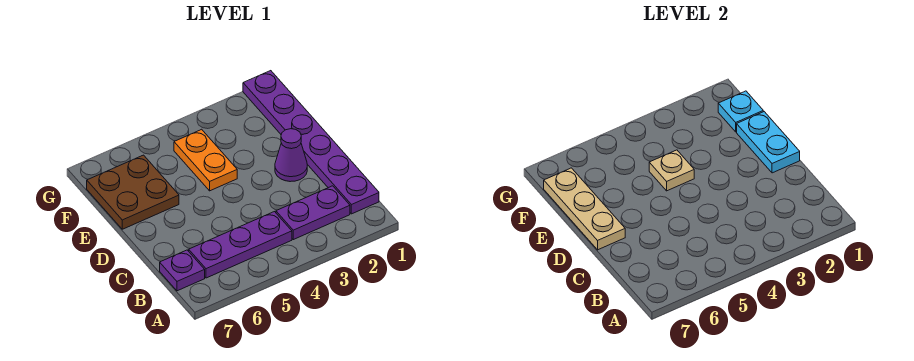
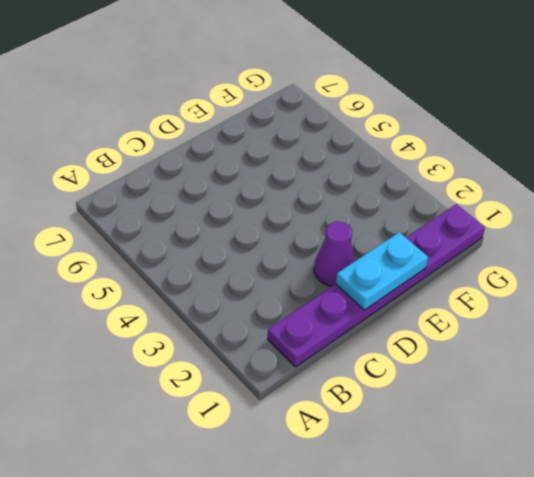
none -> purple 1x2 plate [276,186,350,240]
none -> purple 1x3 plate [189,212,292,278]

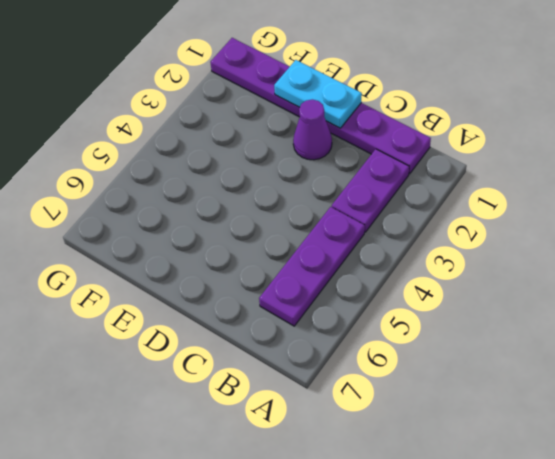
none -> purple 1x1 plate [160,250,205,291]
none -> orange 1x2 plate [174,129,237,191]

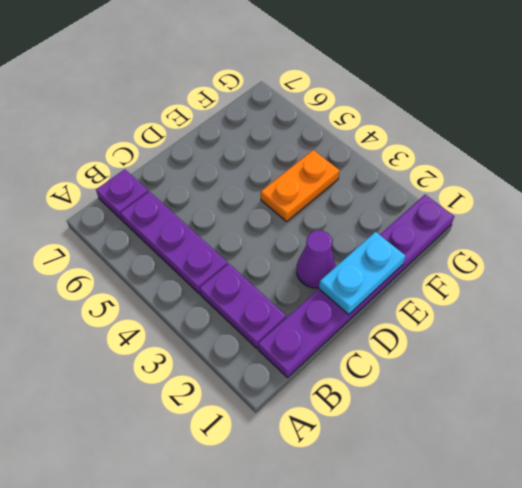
none -> brown 2x2 plate [87,155,179,229]
none -> tan 1x3 plate [544,168,625,250]

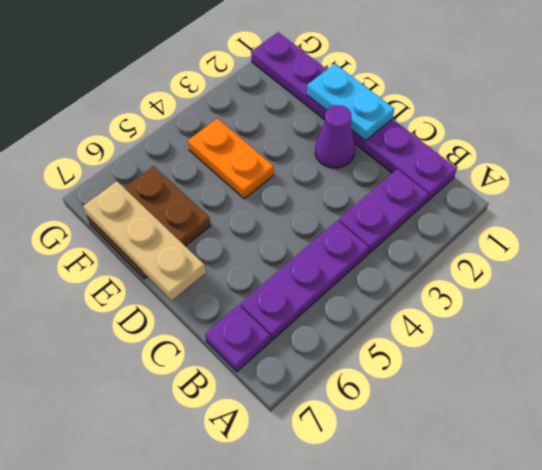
none -> tan 1x1 plate [649,150,694,191]
none -> cyan 1x1 plate [718,91,763,132]

